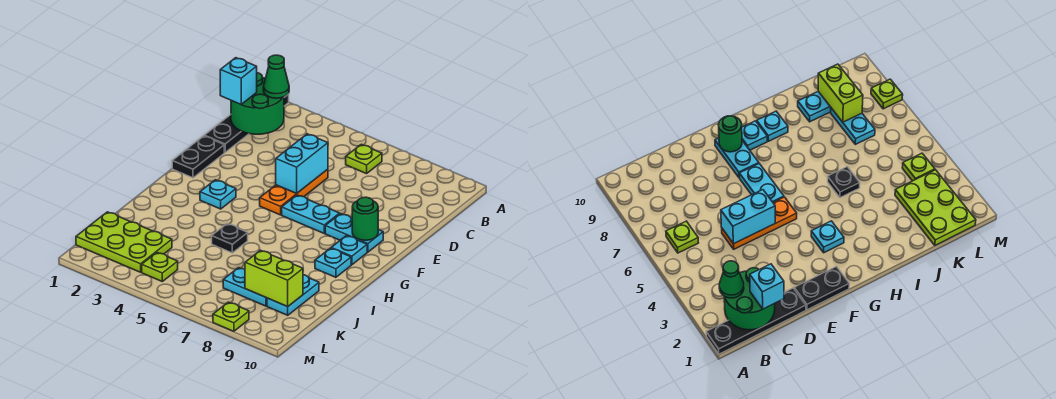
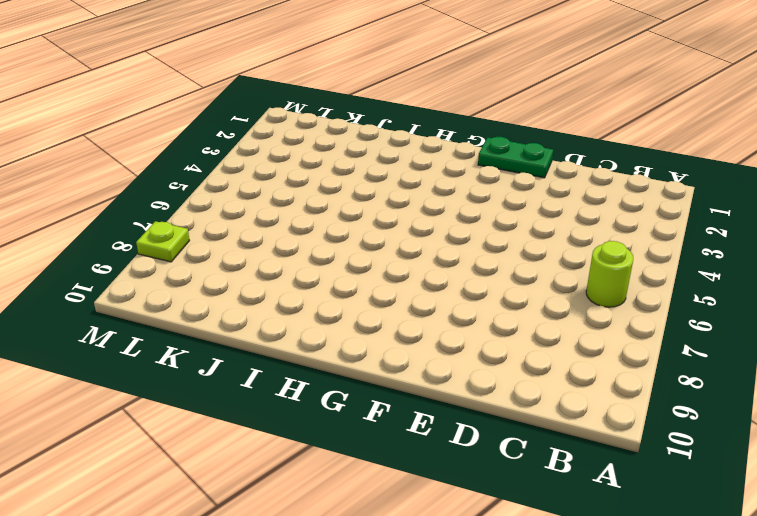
lime 1x1 round brick [586,241,633,307] -> lime 1x1 plate [346,144,382,174]
green 1x2 plate [478,137,553,178] -> black 1x2 plate [172,136,224,178]
none -> black 1x4 plate [204,94,289,152]
none -> orange 1x3 plate [260,169,328,215]
none -> cyan 1x2 plate [282,195,340,233]

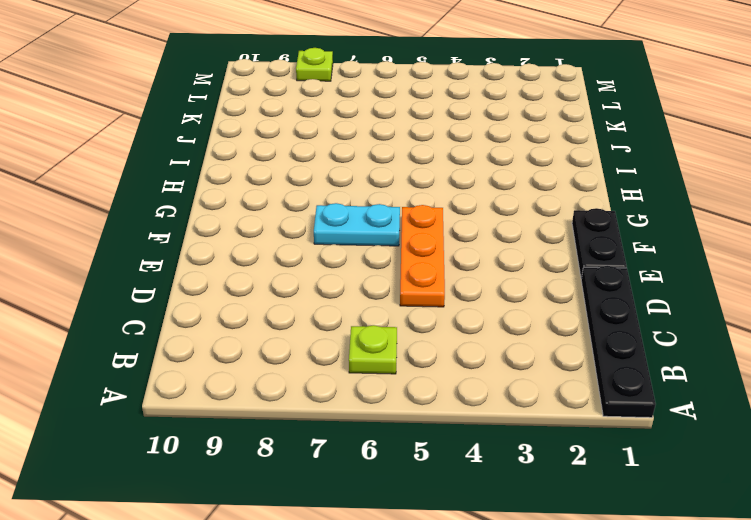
none -> cyan 1x2 plate [325,214,383,252]
none -> cyan 1x1 plate [200,180,236,209]
none -> cyan 1x1 plate [331,236,367,265]

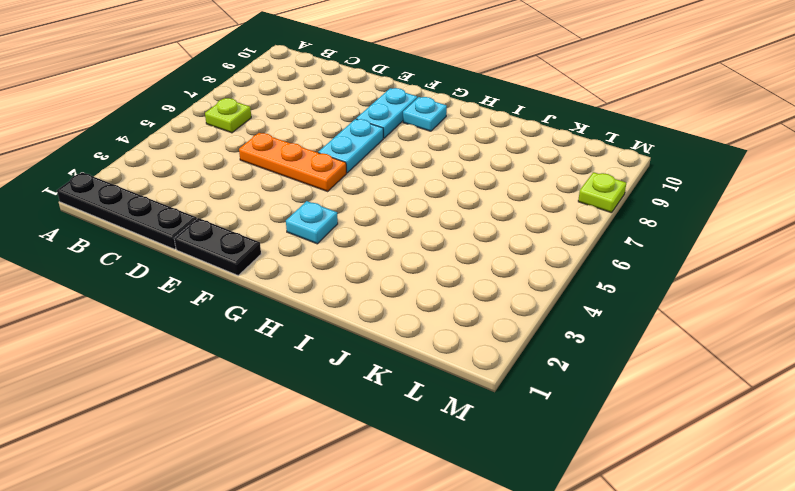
none -> cyan 1x1 plate [315,248,351,277]
none -> black 1x1 plate [212,224,248,253]
none -> cyan 1x2 plate [267,275,319,315]

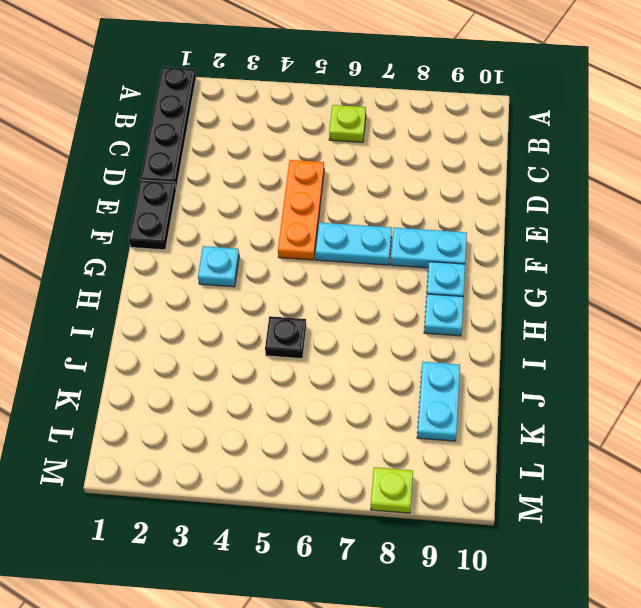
none -> lime 2x3 plate [76,212,172,272]
none -> cyan 1x2 plate [223,268,267,306]
none -> lime 1x1 plate [142,253,178,281]

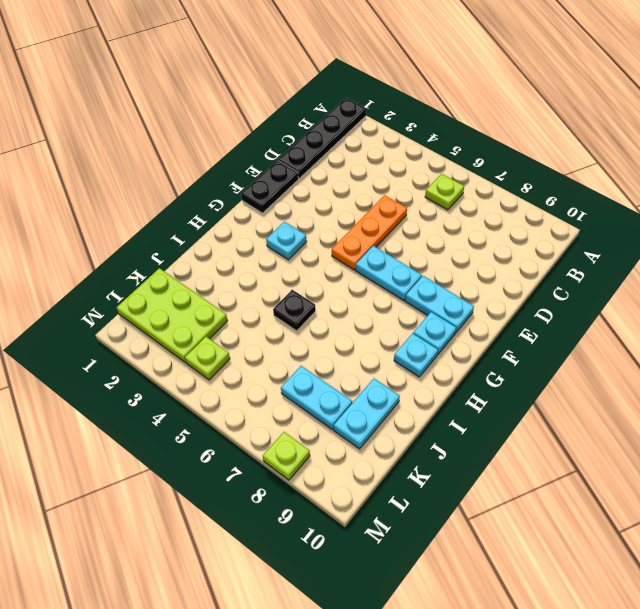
none -> green 2x2 round brick [231,73,284,134]
none -> cyan 1x2 brick [276,134,328,193]
none -> green 1x1 round brick [352,197,378,240]

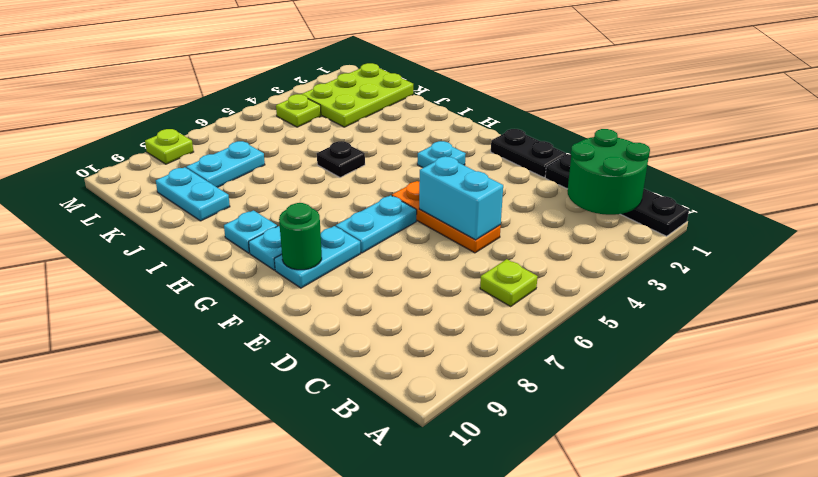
none -> lime 1x2 brick [245,250,303,307]
none -> green 1x1 cone [263,55,289,98]
none -> cyan 1x1 brick [220,58,257,104]

